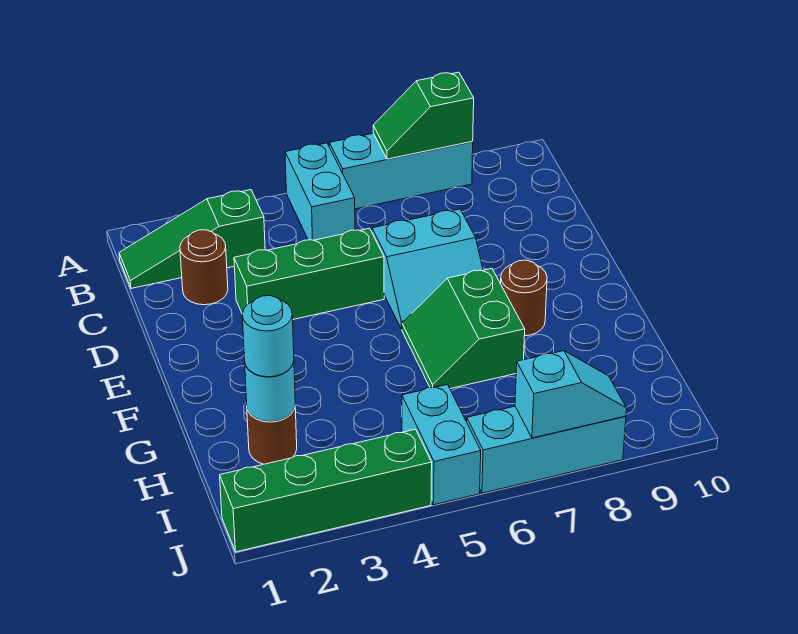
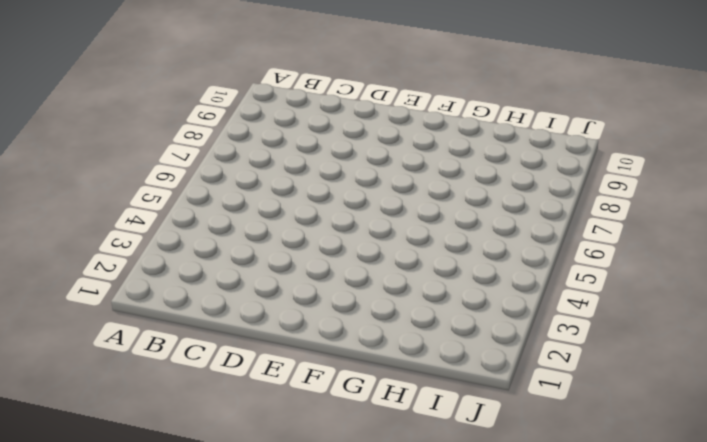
none -> cyan 1x2 brick [285,143,355,240]
none -> cyan 1x3 brick [329,133,473,209]
none -> green 1x3 slope [119,190,265,288]

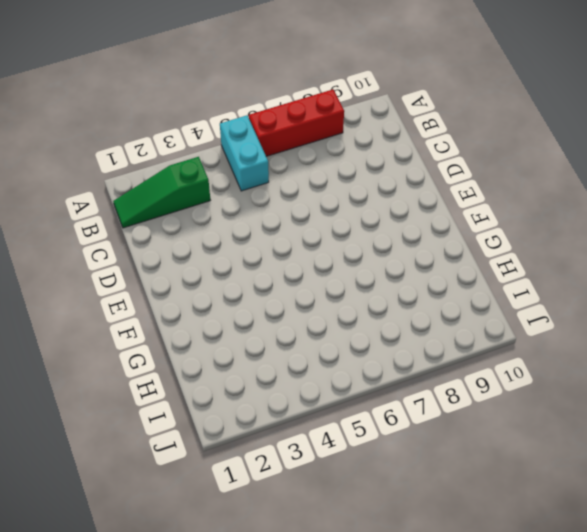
red 1x3 brick [249,90,344,156] -> cyan 1x3 brick [329,133,473,209]
none -> brown 1x1 round brick [180,230,228,305]
none -> green 1x3 brick [234,228,384,319]
none -> cyan 2x2 slope [372,209,483,329]

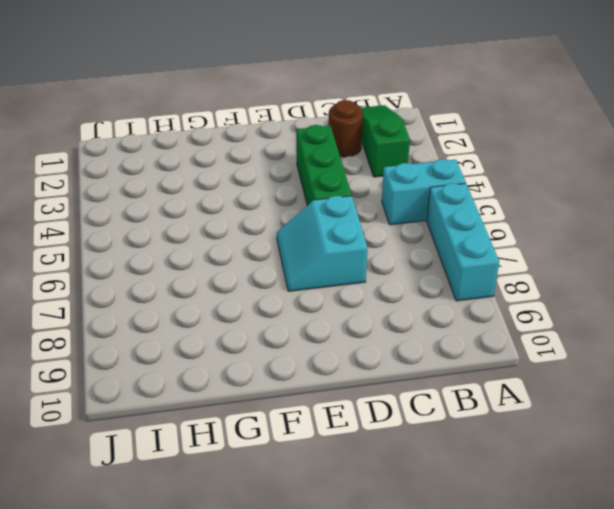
none -> green 2x2 slope [402,268,525,389]
none -> brown 1x1 round brick [501,260,547,336]
none -> brown 1x1 round brick [247,408,297,464]

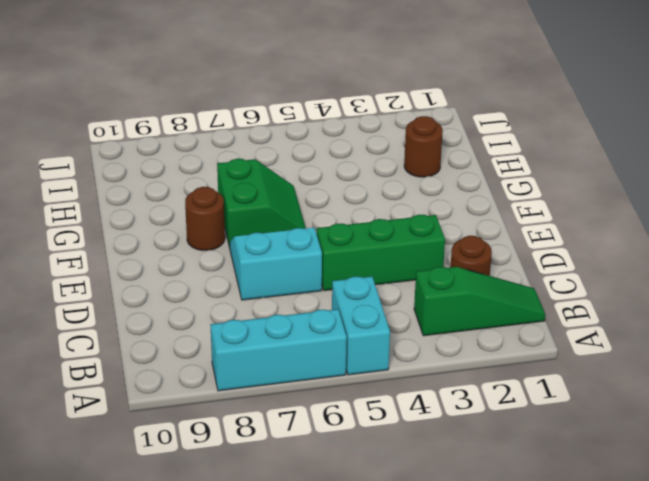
none -> cyan 1x2 brick [402,385,481,505]
none -> green 1x4 brick [220,429,432,552]
none -> cyan 1x3 brick [467,406,626,493]

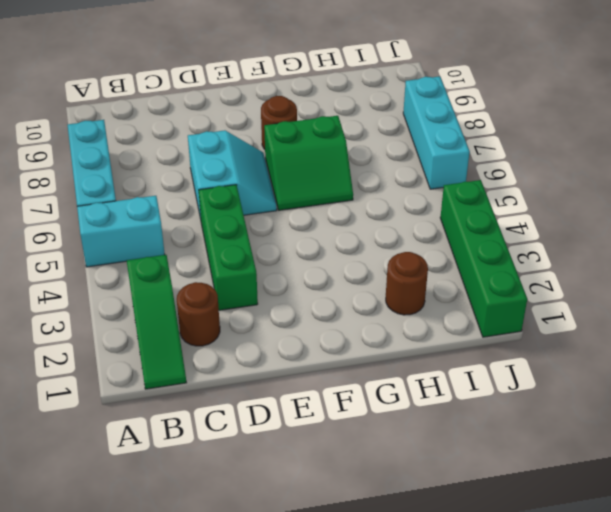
none -> cyan 1x2 brick [402,385,481,505]
none -> green 1x2 slope [373,72,474,159]
none -> cyan 1x1 round brick [245,362,295,422]

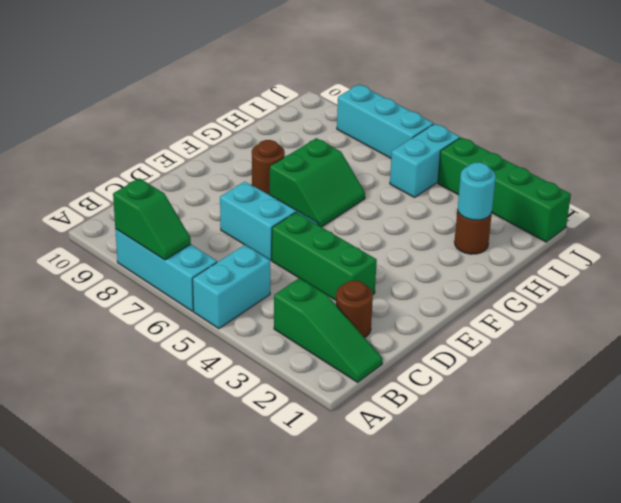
none -> cyan 1x2 slope [515,351,627,438]
none -> cyan 1x1 round brick [242,296,294,377]

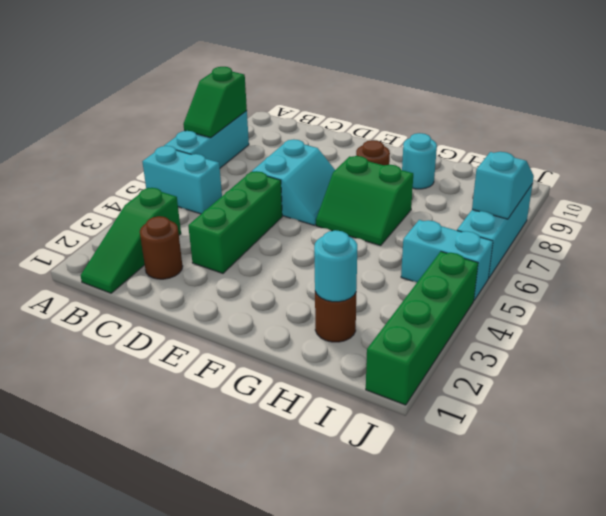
cyan 1x1 round brick [402,133,437,189] -> cyan 1x1 round brick moved to [242,296,294,377]

